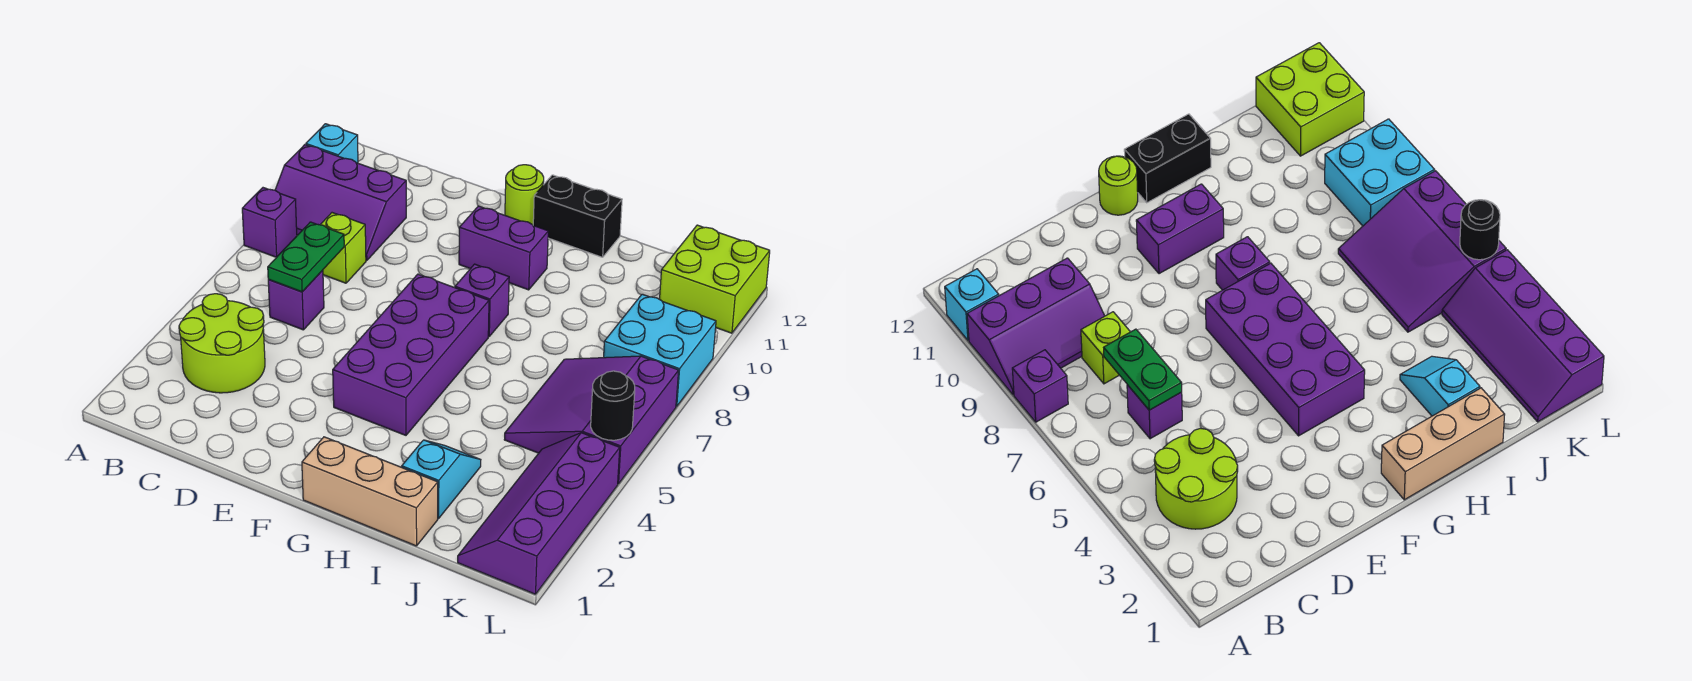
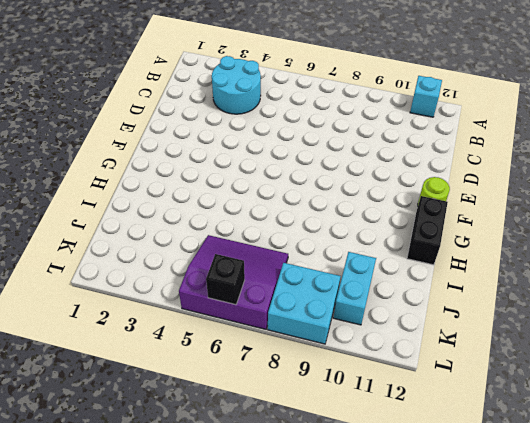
cyan 2x2 round brick [212,56,261,114] -> lime 2x2 round brick [179,294,265,393]
cyan 1x2 brick [333,252,376,325] -> none
black 1x1 brick [206,254,245,305] -> none
none -> purple 1x1 brick [242,188,297,258]
none -> purple 2x3 slope [275,145,406,261]
none -> purple 1x1 brick [268,270,324,330]

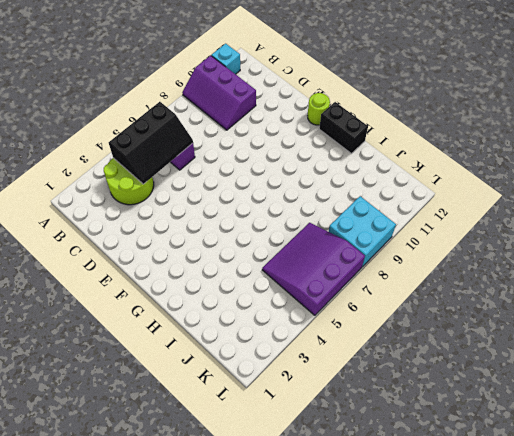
black 2x3 slope [109,102,193,184] -> green 1x2 plate [268,222,344,292]
none -> purple 1x1 brick [242,188,297,258]
none -> lime 1x1 brick [320,213,366,283]
none -> purple 2x4 brick [333,274,489,435]

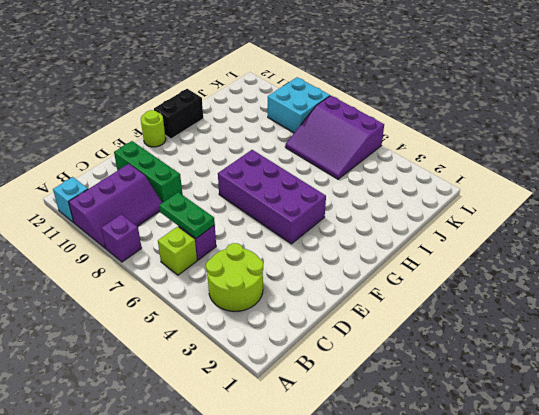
lime 1x1 brick [158,227,197,275] -> lime 1x1 brick moved to [320,213,366,283]
green 1x3 brick [114,141,182,203] -> none
none -> purple 1x2 brick [459,206,548,290]
none -> tan 1x3 brick [302,437,438,546]
none -> purple 1x1 brick [455,264,509,337]

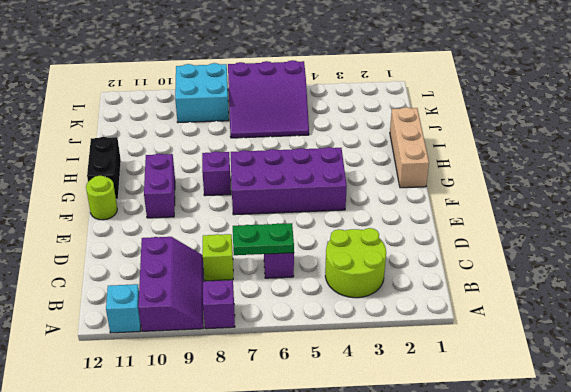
none -> cyan 1x2 slope [402,440,481,518]
none -> purple 2x4 slope [458,433,620,594]
none -> lime 2x2 brick [660,225,770,333]

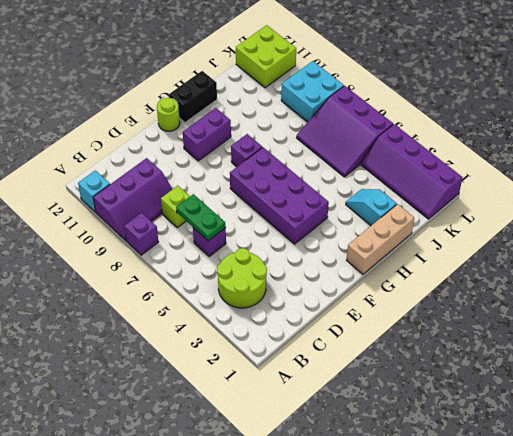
none -> black 1x1 round brick [591,371,635,440]

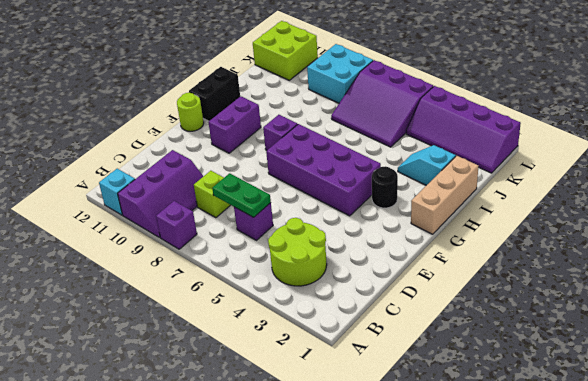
black 1x1 round brick [372,166,398,208] -> black 1x1 round brick moved to [591,371,635,440]

